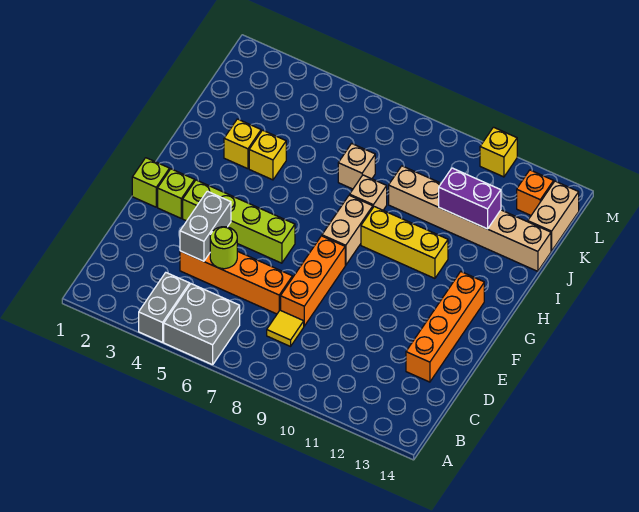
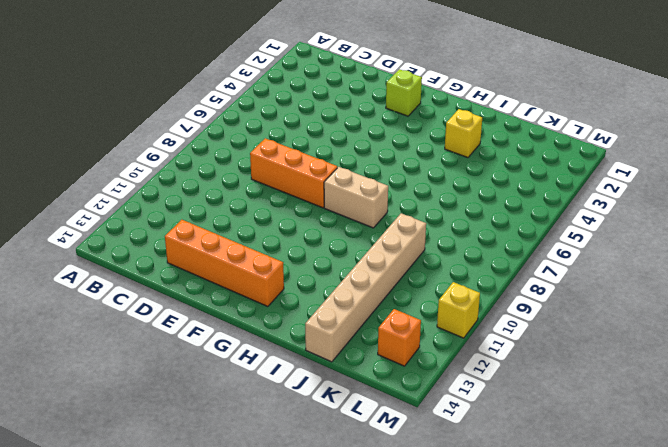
none -> grey 1x2 brick [139,273,190,342]
none -> grey 2x2 brick [164,284,240,365]
none -> yellow 1x1 tile [267,310,304,346]

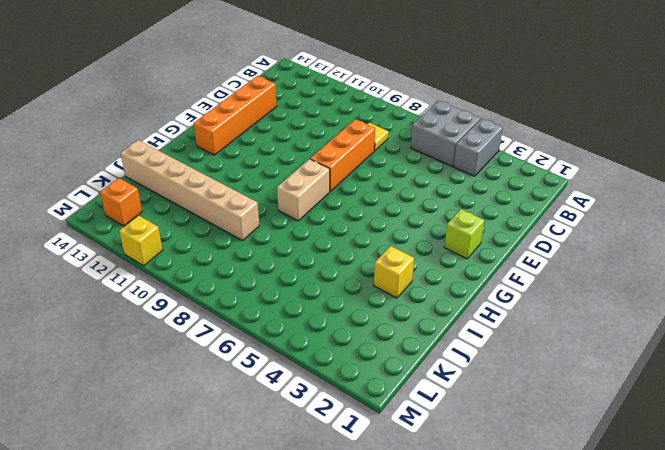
none -> orange 1x4 brick [180,251,292,314]
none -> lime 1x1 brick [132,158,170,207]
none -> lime 1x4 brick [183,180,295,263]

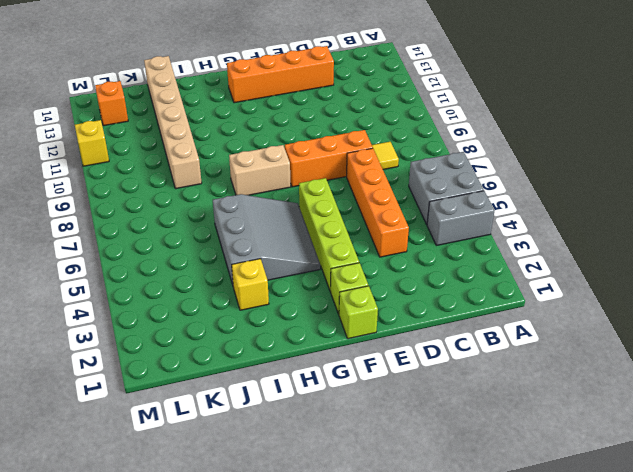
grey 3x3 slope [213,194,321,285] -> yellow 1x1 brick [249,130,286,180]
none -> yellow 1x3 brick [361,207,448,278]
none -> tan 1x1 brick [350,175,387,210]
none -> tan 1x1 brick [338,144,375,189]

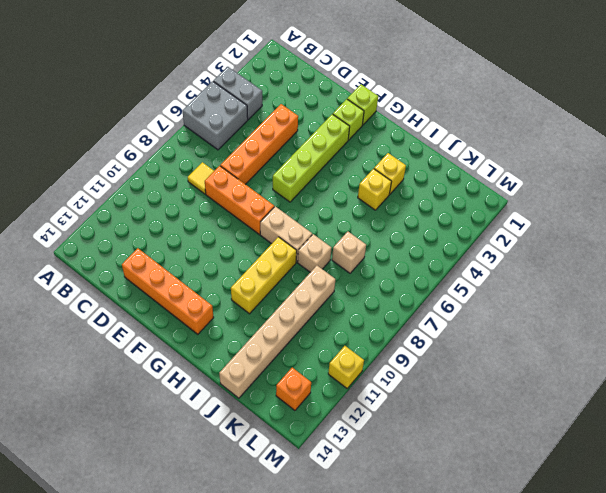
none -> tan 1x2 brick [528,181,579,251]
none -> grey 1x2 brick [180,191,231,261]
none -> lime 1x1 round brick [210,227,237,269]

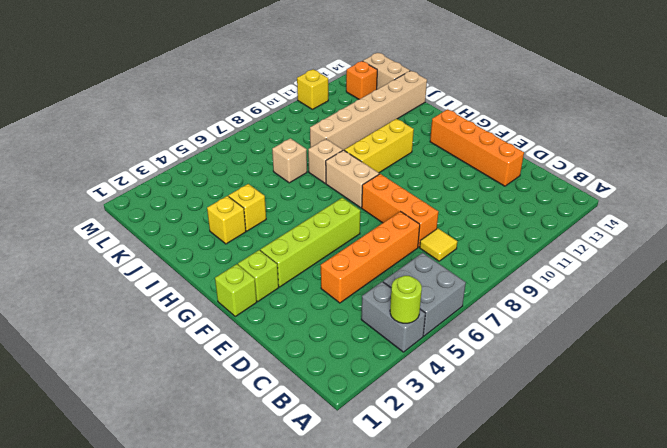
lime 1x1 round brick [390,276,422,323] -> lime 1x1 round brick moved to [210,227,237,269]
none -> grey 1x2 brick [180,191,231,261]
none -> purple 1x2 brick [439,168,501,229]

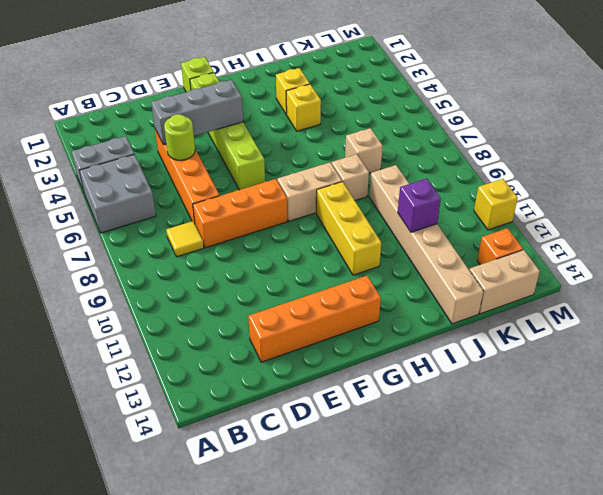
grey 1x3 brick [151,80,243,145] -> grey 1x2 brick [180,191,231,261]
purple 1x1 brick [398,179,441,232] -> purple 1x2 brick [439,168,501,229]

